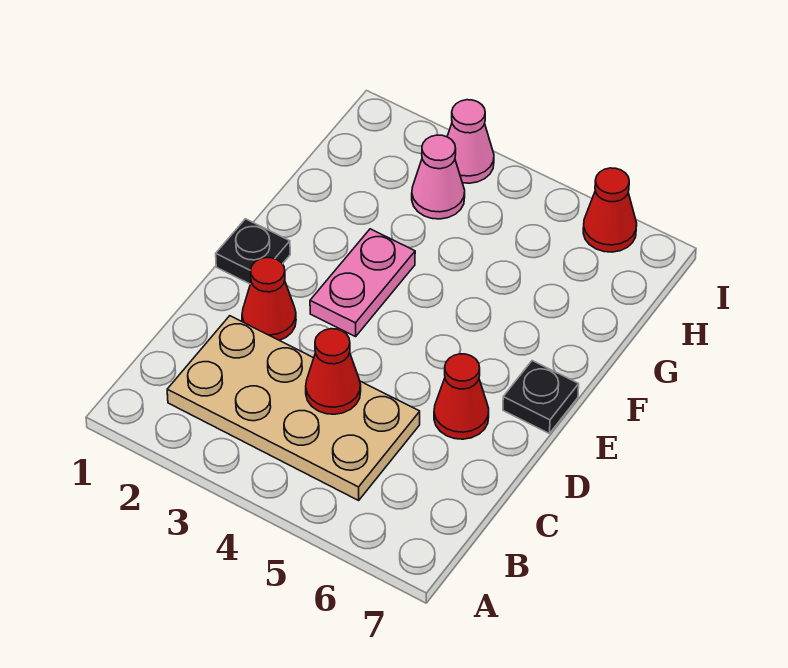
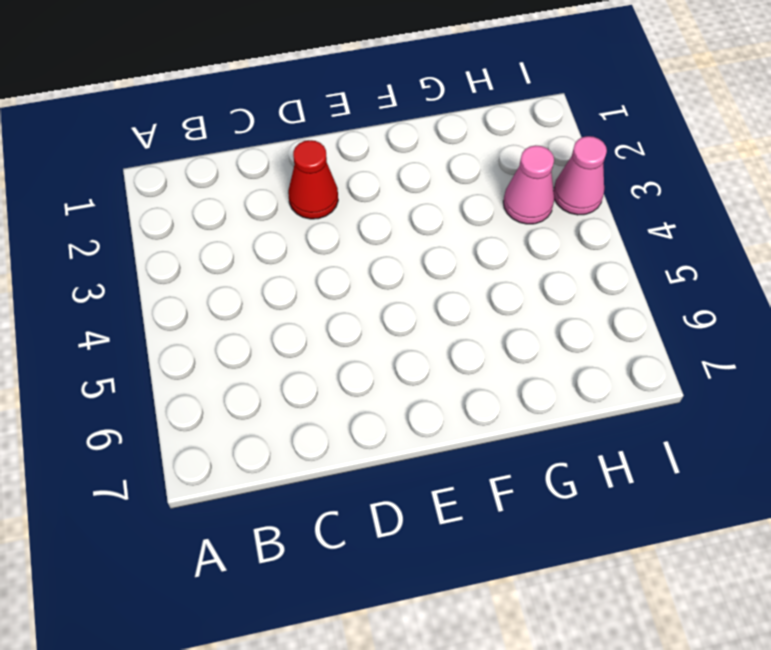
none -> tan 2x4 plate [167,316,420,500]
none -> red 1x1 cone [434,354,489,439]

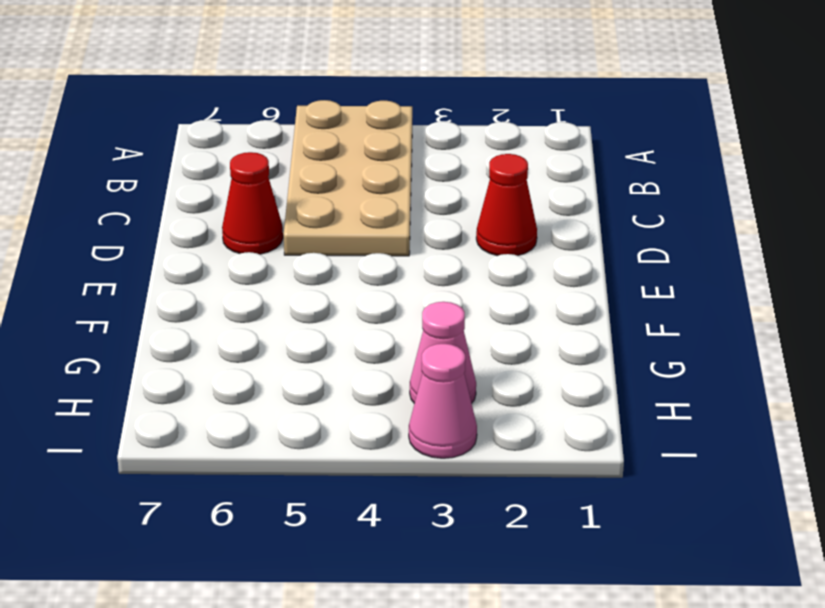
tan 2x4 plate [284,100,412,256] -> tan 2x4 plate turned to [167,316,420,500]
none -> black 1x1 plate [216,219,290,284]
none -> pink 1x2 plate [310,229,415,337]

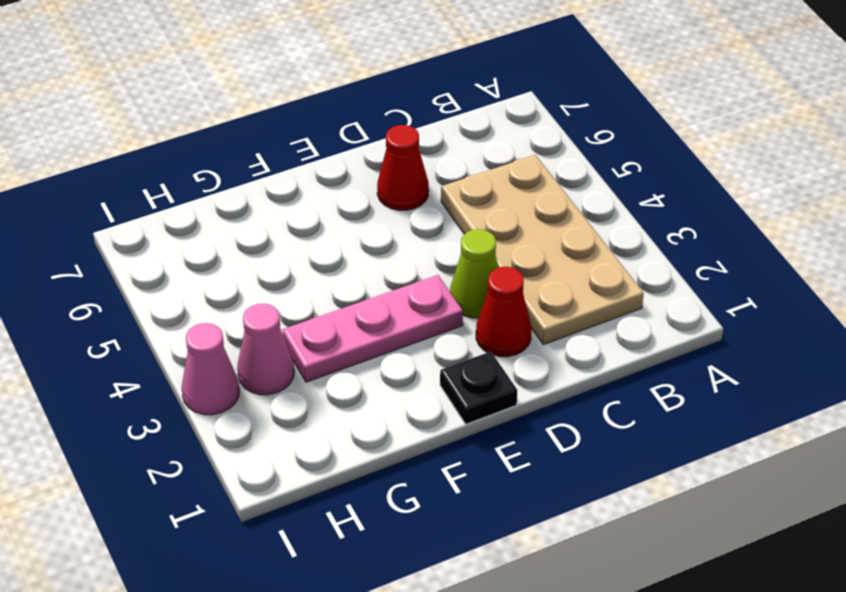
lime 1x1 cone [450,229,499,318] -> none
pink 1x3 plate [283,275,463,382] -> pink 1x2 plate [310,229,415,337]
none -> black 1x1 plate [503,361,579,434]
none -> red 1x1 cone [583,168,637,252]

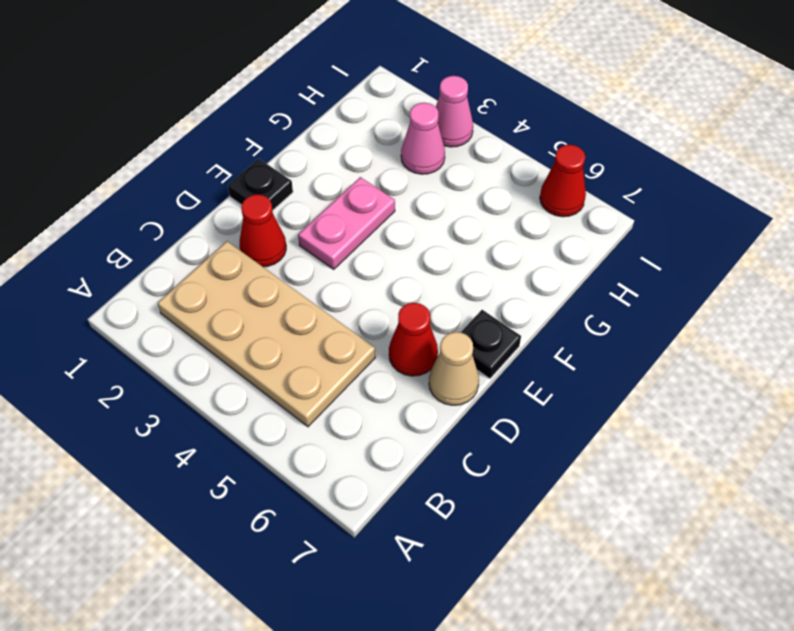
tan 1x1 cone [429,332,479,405] -> none
none -> red 1x1 cone [306,329,361,414]

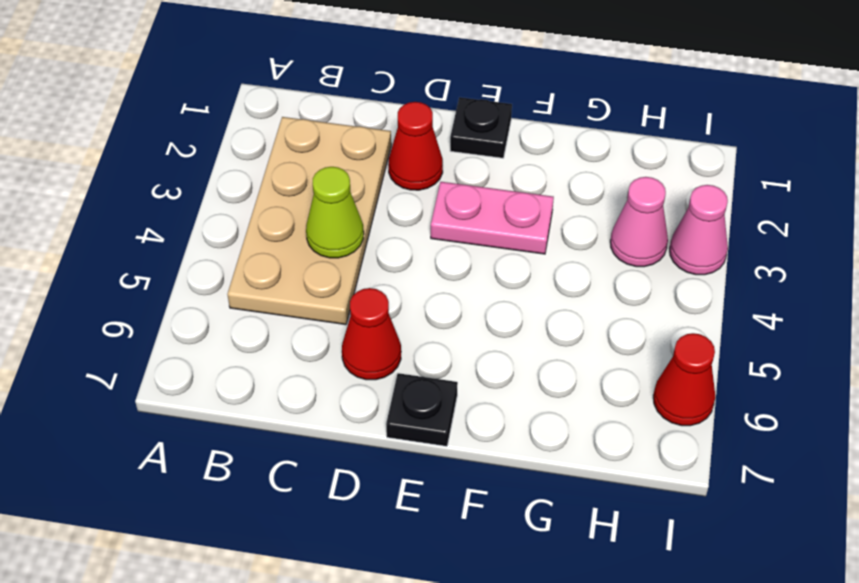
lime 1x1 cone [306,167,364,258] -> red 1x1 cone [306,329,361,414]

